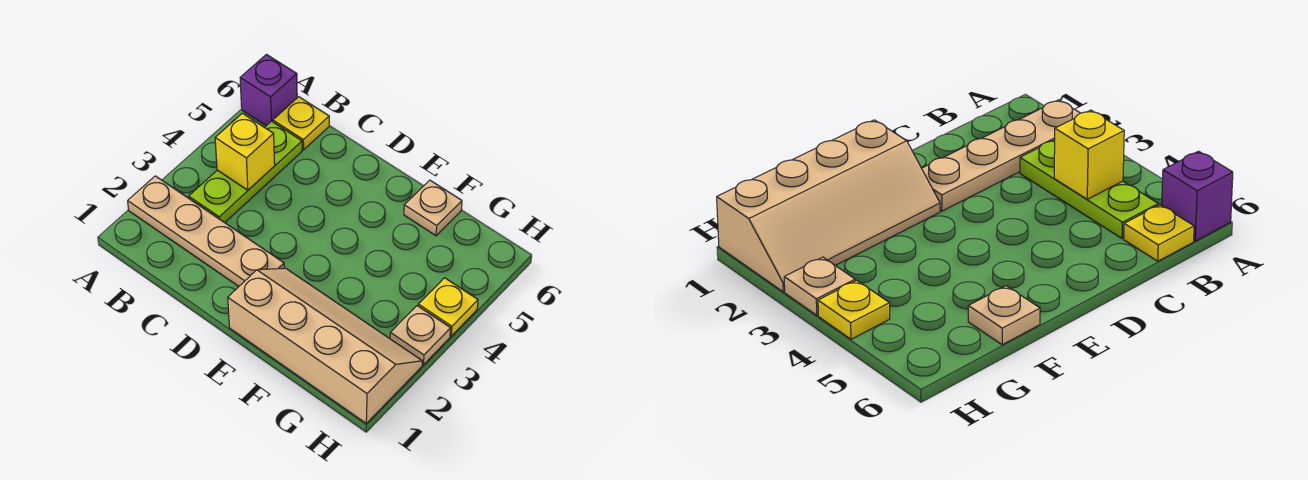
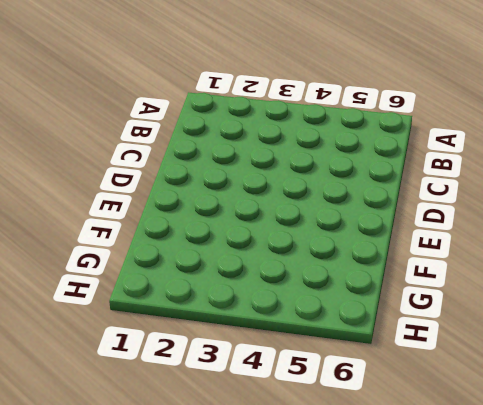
none -> tan 1x4 plate [128,176,284,286]
none -> purple 1x1 brick [240,55,297,126]

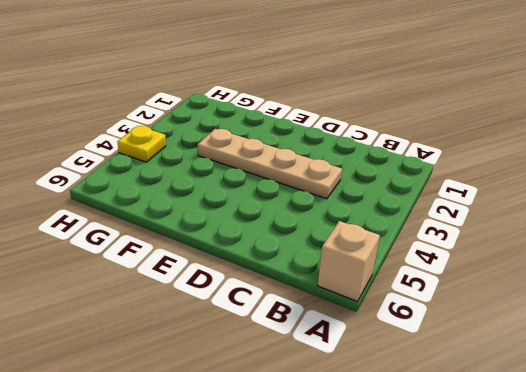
tan 1x1 brick [317,221,380,301] -> purple 1x1 brick [240,55,297,126]
tan 1x4 plate [198,129,342,199] -> tan 1x4 plate moved to [128,176,284,286]
none -> lime 1x3 plate [189,121,302,223]
none -> yellow 1x1 plate [273,97,329,150]

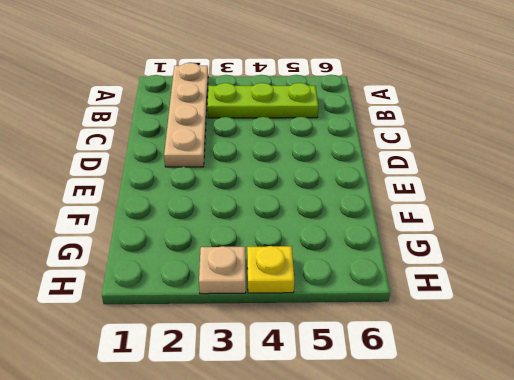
none -> purple 1x1 brick [240,55,297,126]
none -> yellow 1x1 plate [273,97,329,150]

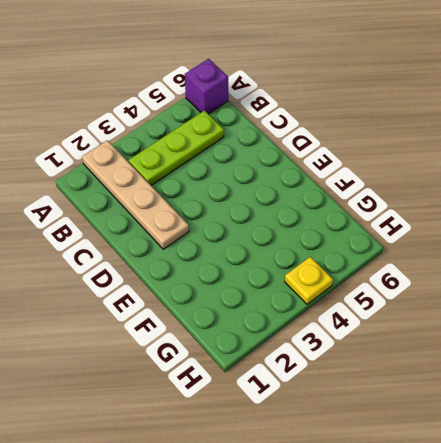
none -> yellow 1x1 plate [273,97,329,150]
none -> tan 2x4 slope [228,268,422,423]

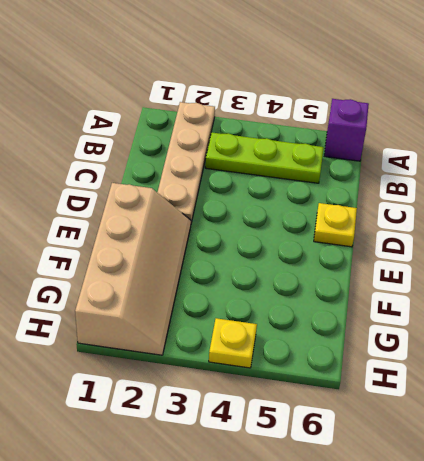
yellow 1x1 plate [314,203,357,247] -> yellow 1x1 plate moved to [273,97,329,150]
none -> tan 1x1 plate [404,180,462,236]
none -> tan 1x1 plate [390,306,451,365]

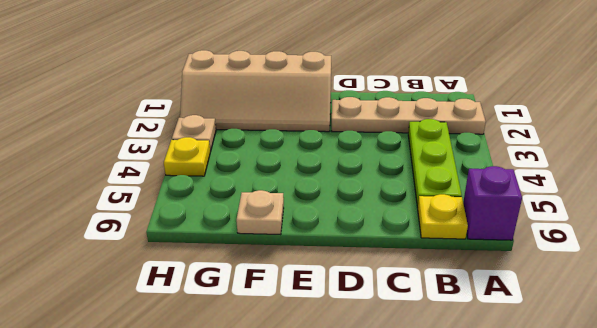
none -> yellow 1x1 brick [215,113,275,190]

